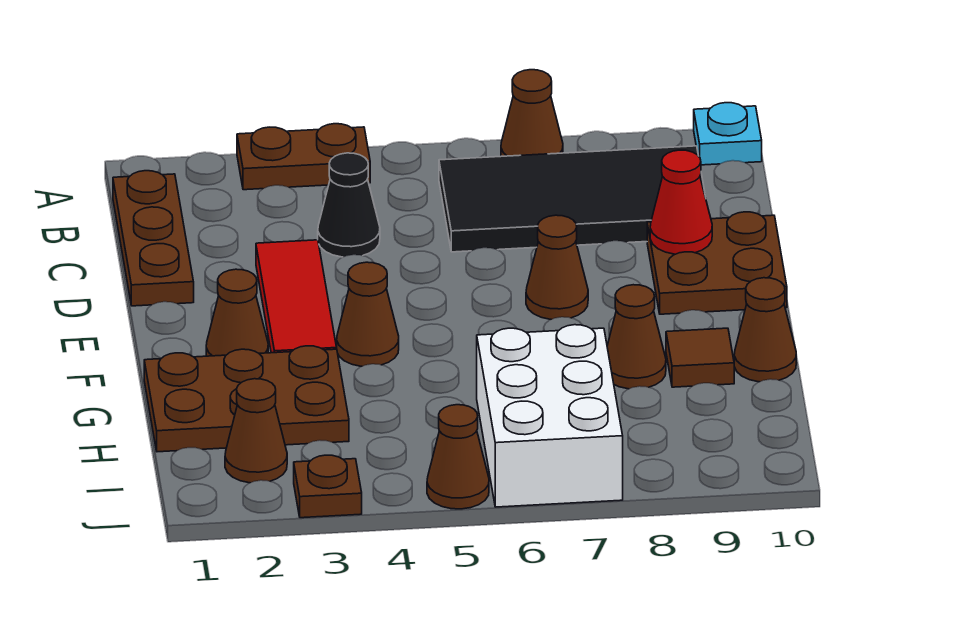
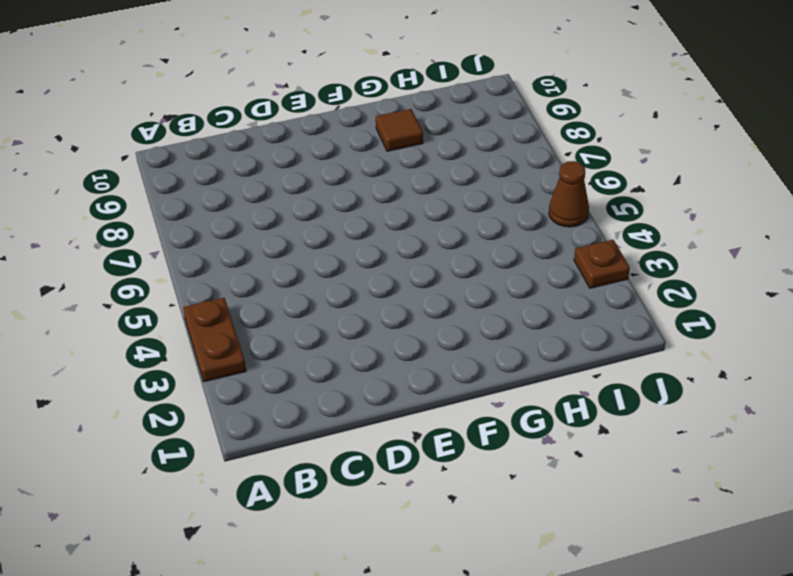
none -> brown 1x1 cone [501,70,563,156]
none -> cyan 1x1 plate [694,103,762,165]
none -> brown 1x3 plate [113,171,194,306]

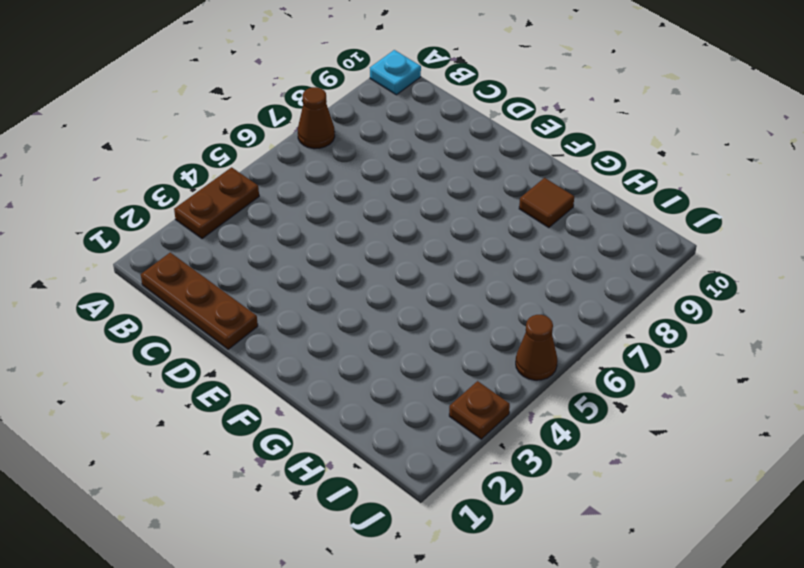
none -> black 2x4 tile [439,146,705,252]
none -> black 1x1 cone [318,153,380,257]
none -> red 1x3 tile [256,240,337,353]

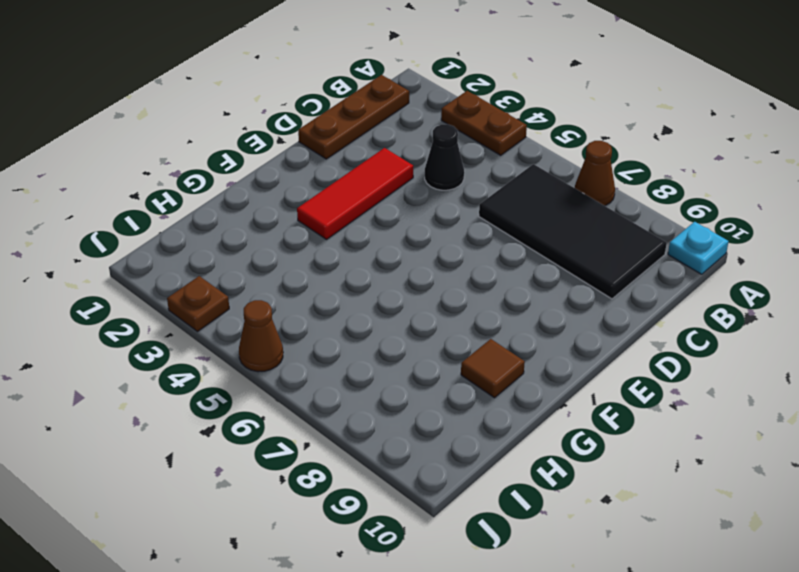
none -> brown 2x2 plate [647,212,787,314]
none -> brown 1x1 cone [526,215,588,319]
none -> brown 1x1 cone [206,269,268,356]

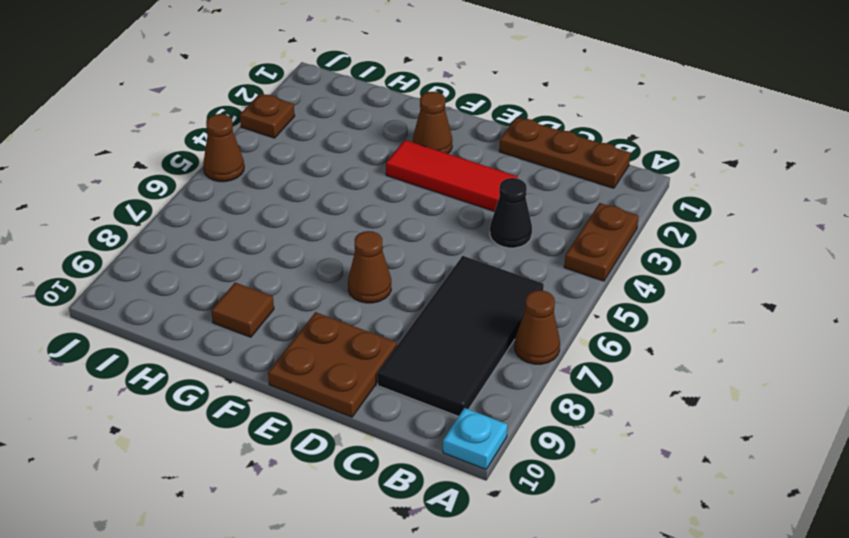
none -> brown 1x1 cone [337,262,399,366]
none -> brown 2x3 plate [144,346,349,452]
none -> brown 1x1 cone [607,285,666,389]

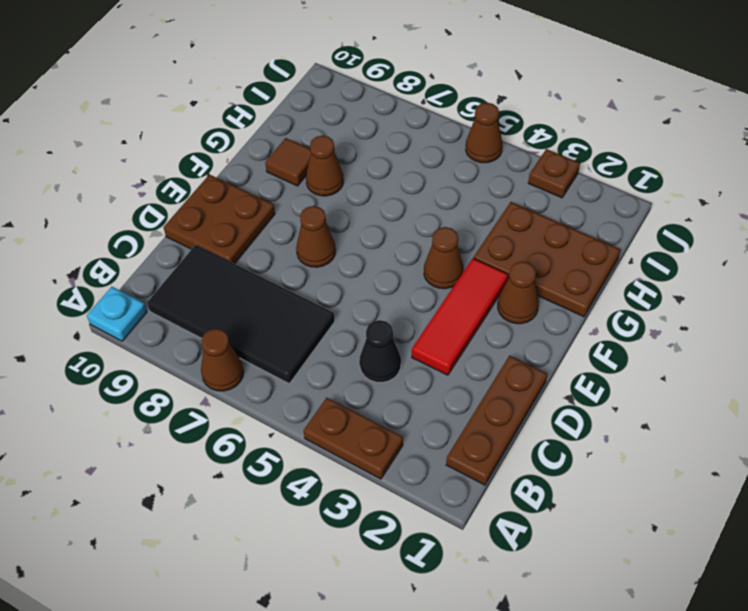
none -> brown 1x1 cone [734,278,796,382]
none -> white 2x3 brick [477,325,623,507]
none -> brown 1x1 cone [225,379,287,483]

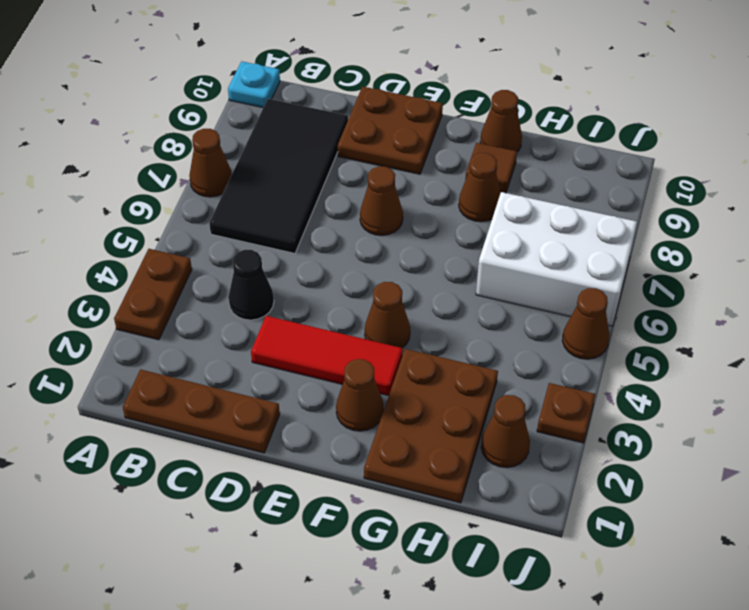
none -> red 1x1 cone [650,150,712,254]

